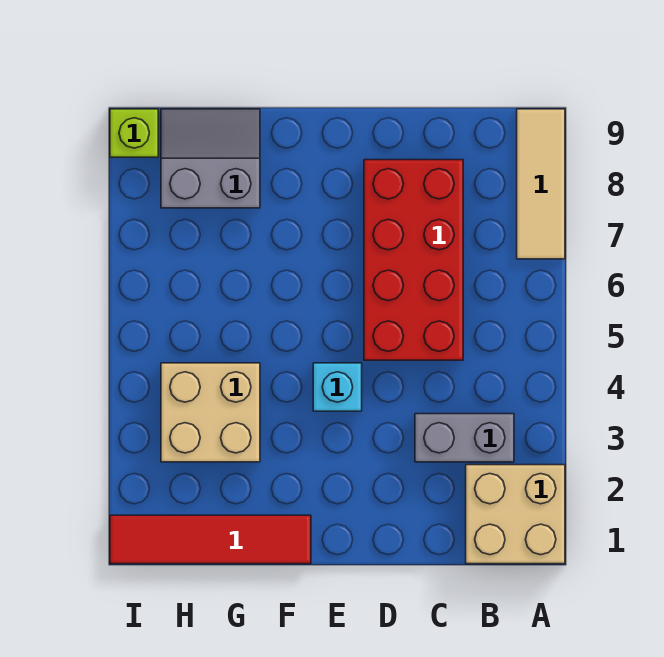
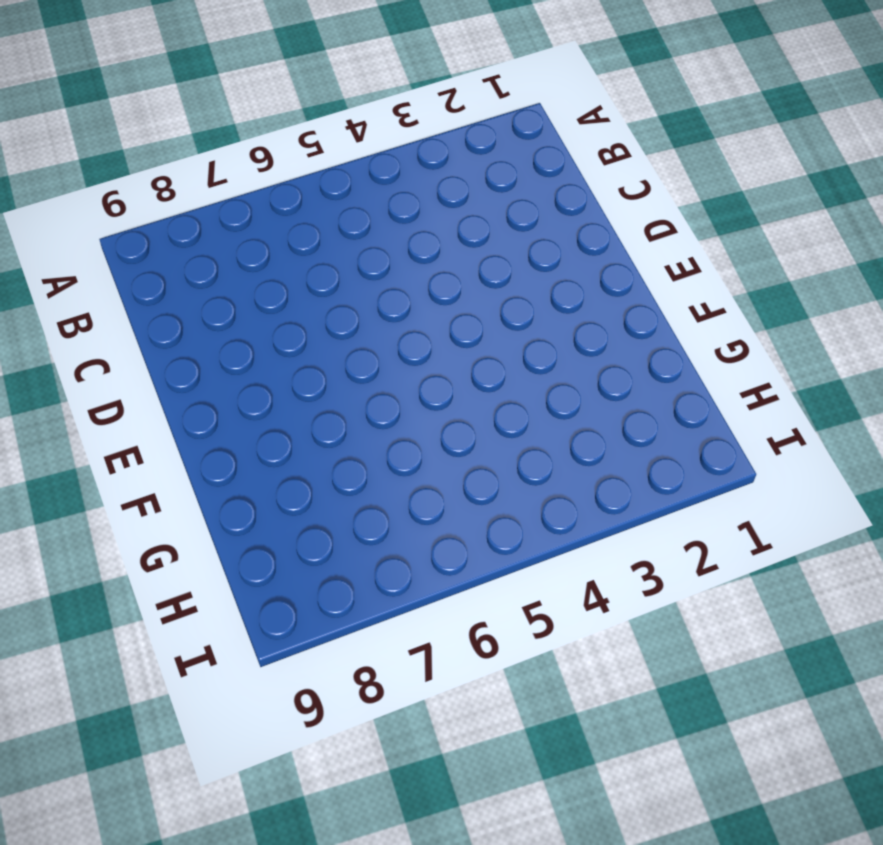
none -> tan 2x2 brick [466,465,565,564]
none -> tan 1x3 tile [517,109,565,259]

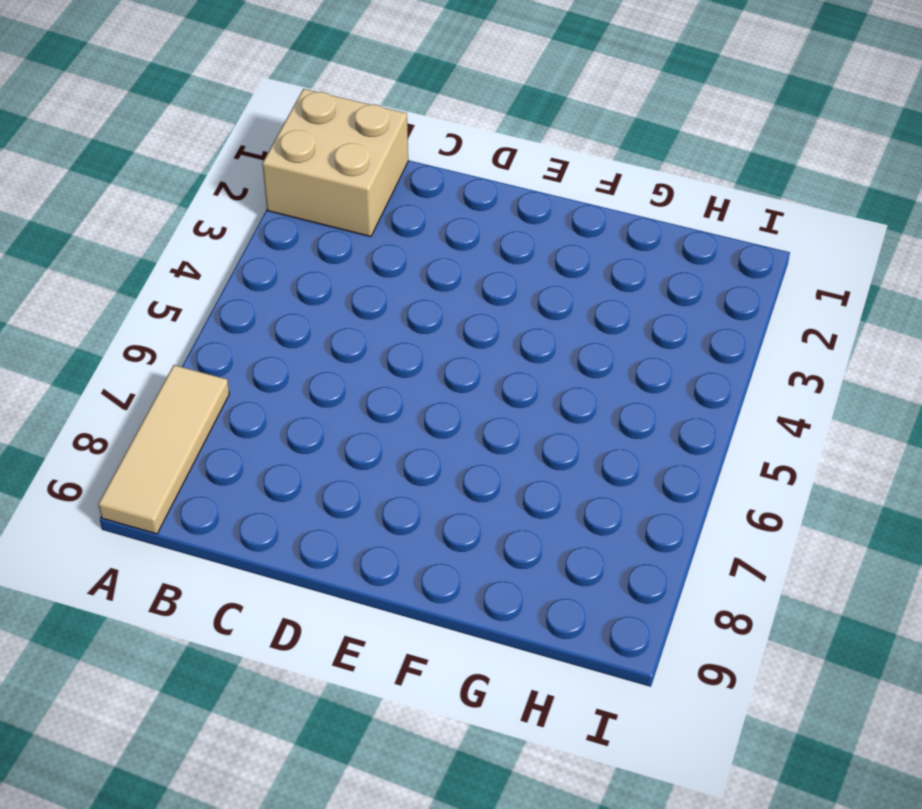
none -> grey 1x2 brick [415,414,514,462]
none -> red 2x4 brick [364,160,463,360]

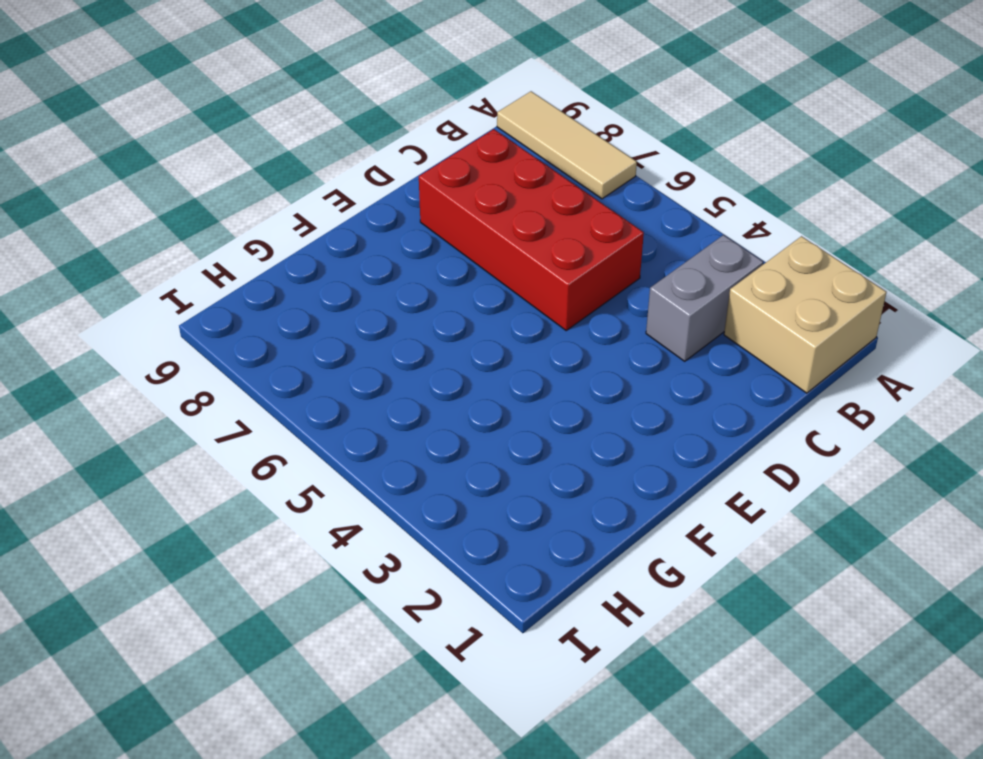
none -> cyan 1x1 brick [313,363,362,411]
none -> red 1x4 tile [110,515,311,564]

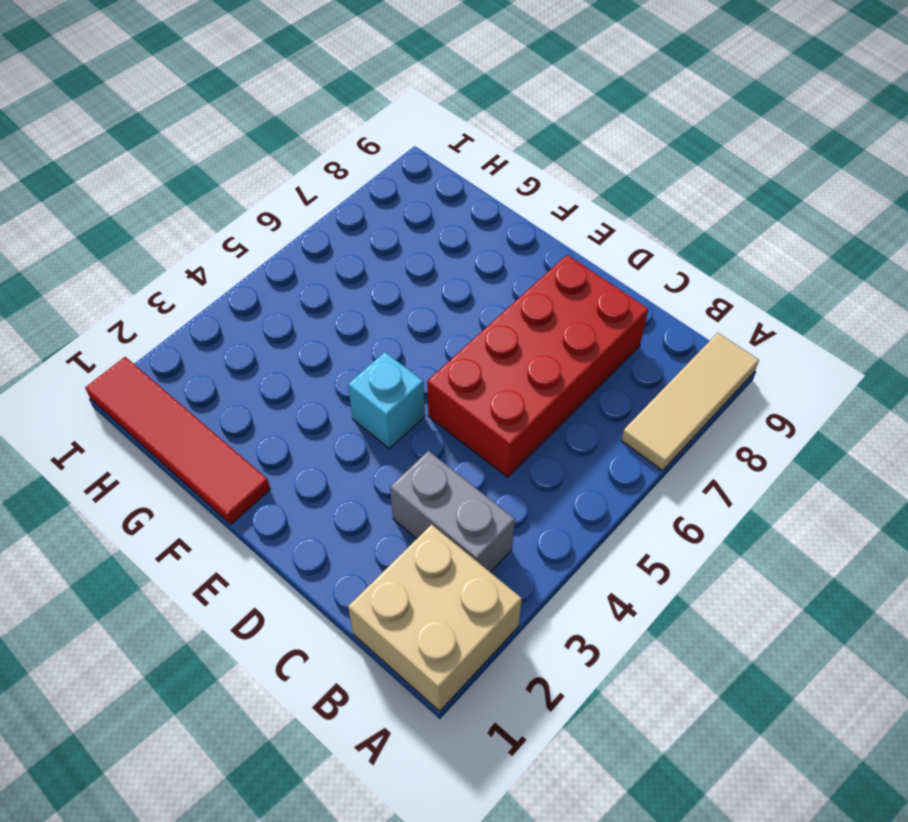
none -> tan 2x2 brick [161,363,260,462]
none -> grey 2x2 slope [161,109,260,208]

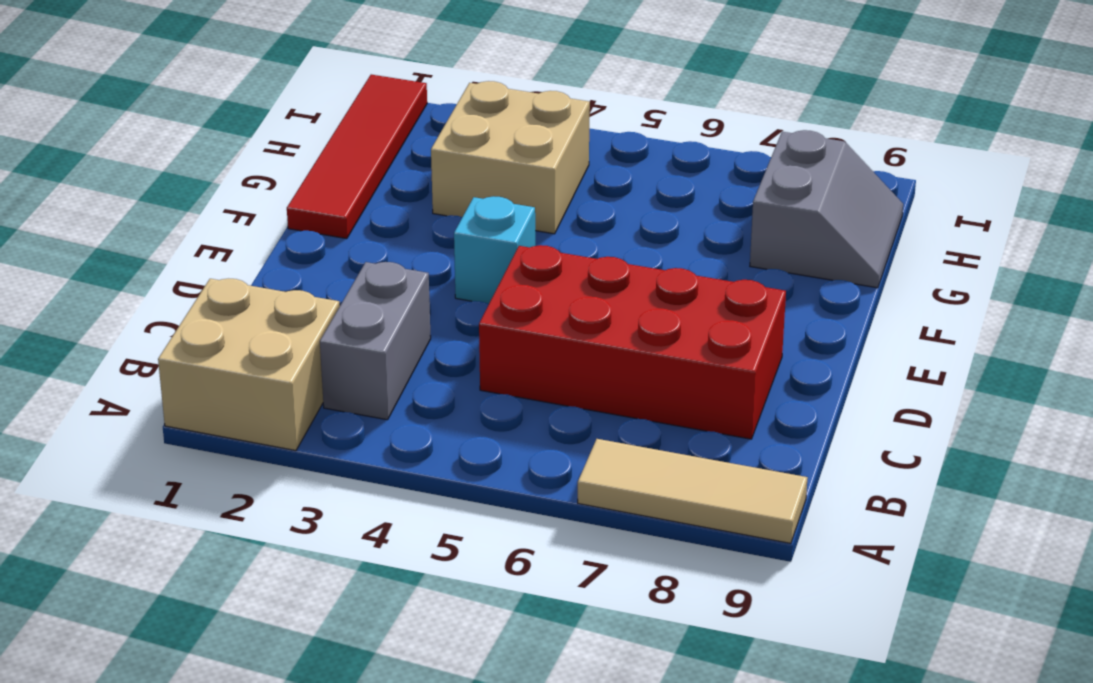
none -> lime 1x1 brick [110,109,158,157]

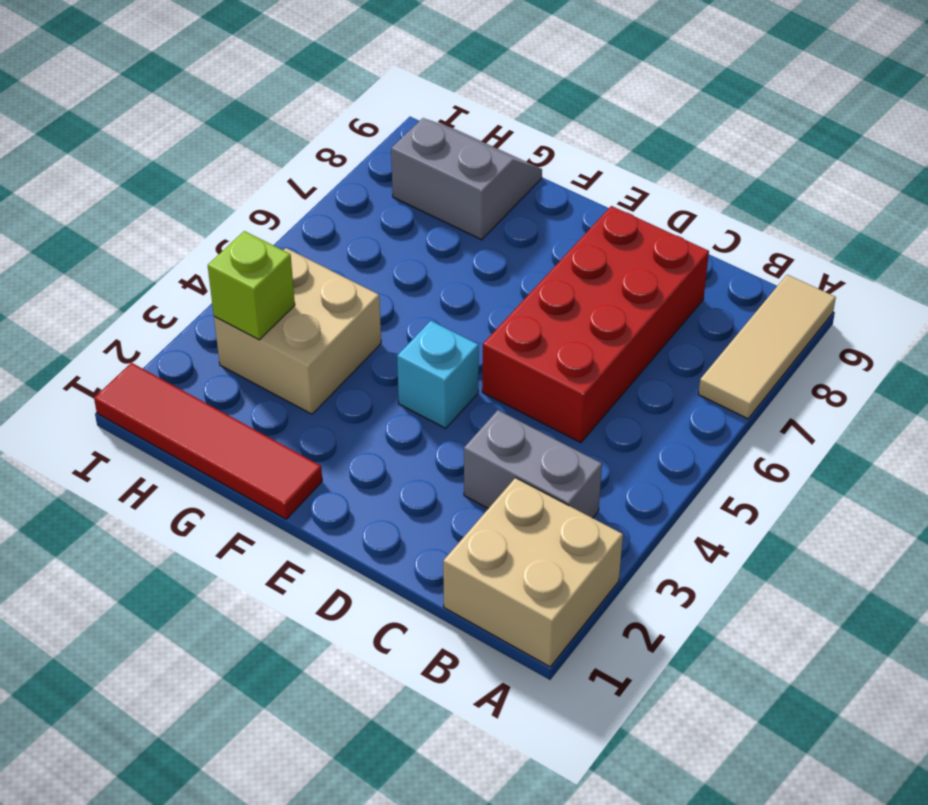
lime 1x1 brick [208,231,295,340] -> lime 1x1 brick moved to [110,109,158,157]

